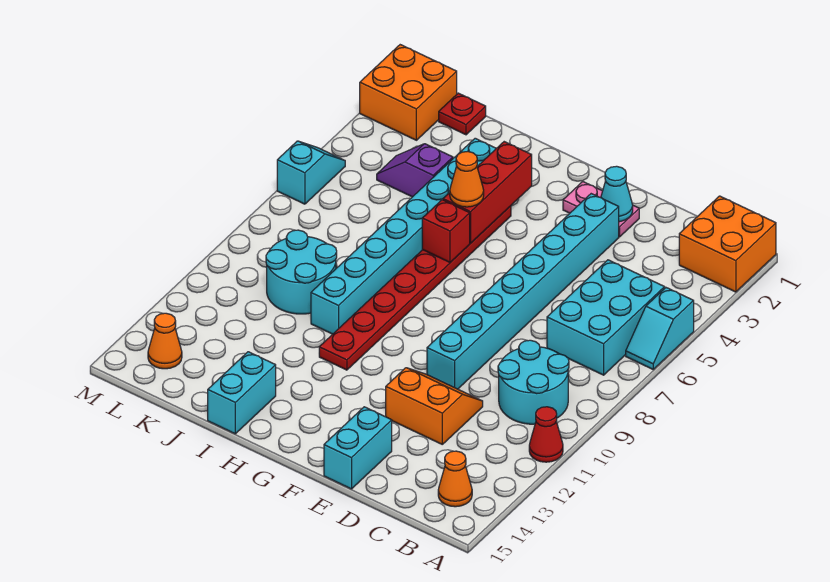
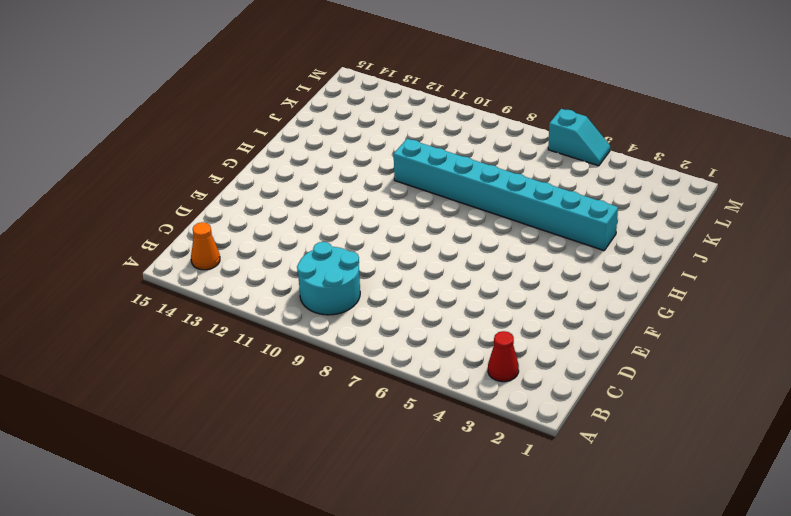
red 1x1 cone [488,331,519,382] -> red 1x1 cone moved to [529,407,563,462]
none -> orange 2x2 brick [679,196,776,292]
none -> cyan 1x2 slope [626,288,694,369]
none -> cyan 2x3 brick [547,260,665,375]

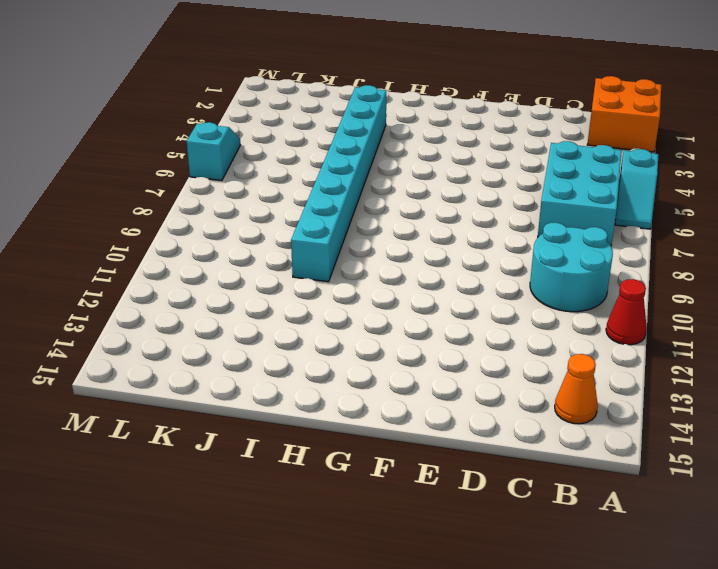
none -> orange 2x2 slope [386,368,483,444]
none -> pink 1x2 plate [563,182,639,237]
none -> cyan 1x8 brick [427,194,619,389]

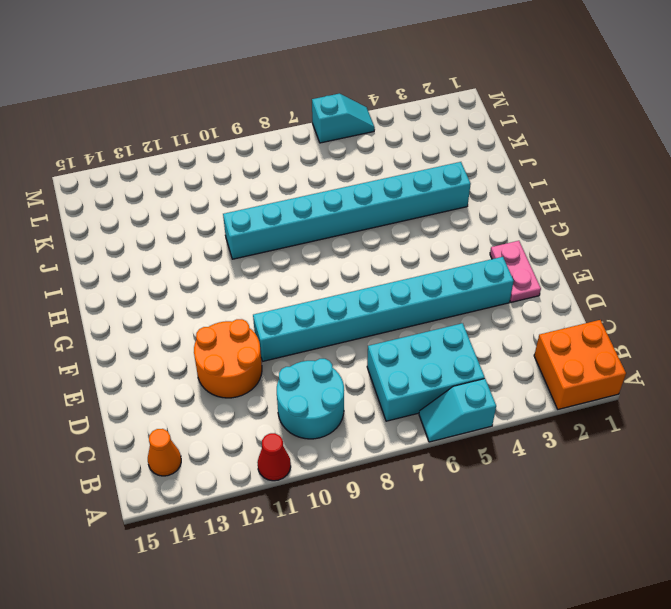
orange 2x2 round brick [194,319,262,398] -> orange 2x2 slope [386,368,483,444]
none -> cyan 1x2 brick [324,407,392,489]
none -> red 1x8 plate [319,206,511,370]
none -> cyan 1x2 brick [208,352,276,434]

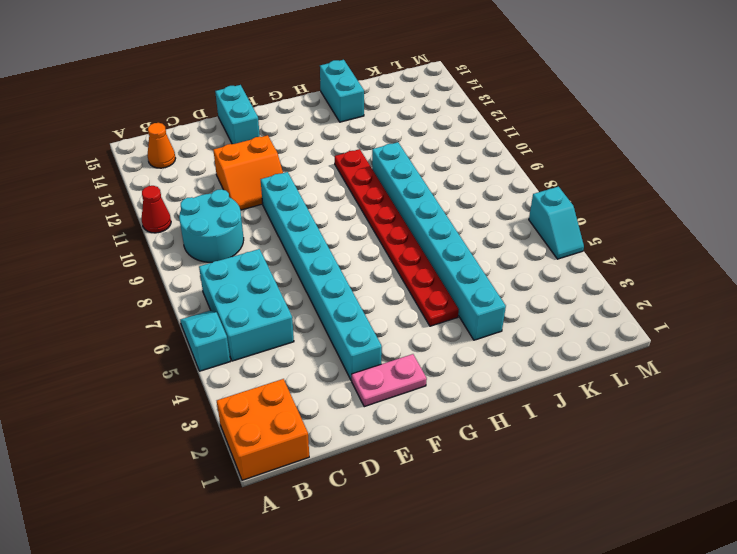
none -> purple 1x2 slope [377,144,453,197]
none -> cyan 2x2 round brick [266,230,337,314]
none -> red 1x1 plate [439,93,486,135]

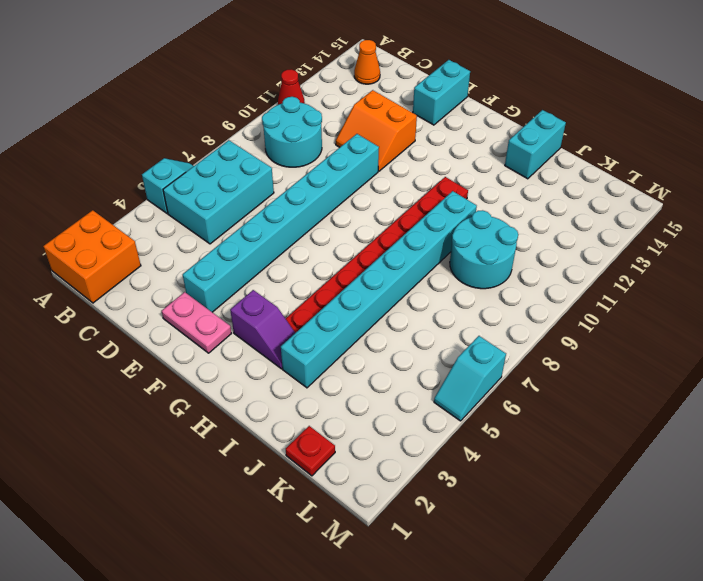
purple 1x2 slope [230,290,295,369] -> purple 1x2 slope moved to [377,144,453,197]
none -> orange 2x2 brick [360,45,457,140]
none -> orange 1x1 cone [148,313,182,369]
none -> cyan 1x1 cone [601,166,633,222]

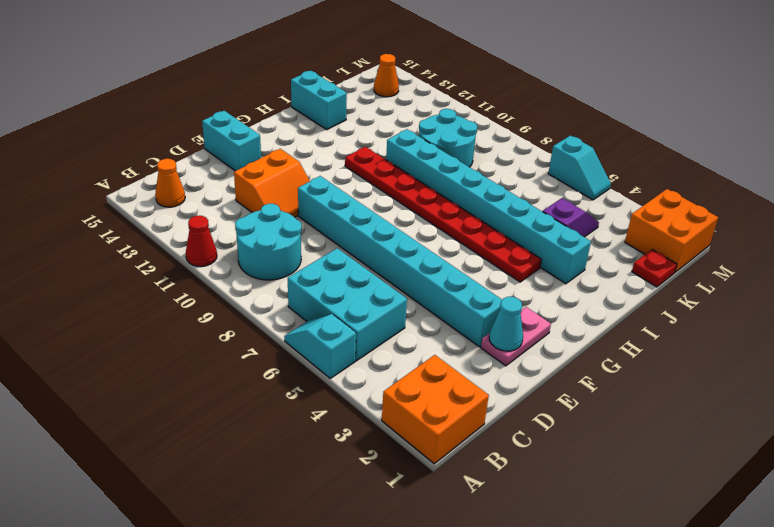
none -> red 1x3 brick [443,142,532,243]
none -> red 1x1 brick [422,200,470,262]
none -> orange 1x1 cone [450,151,484,207]

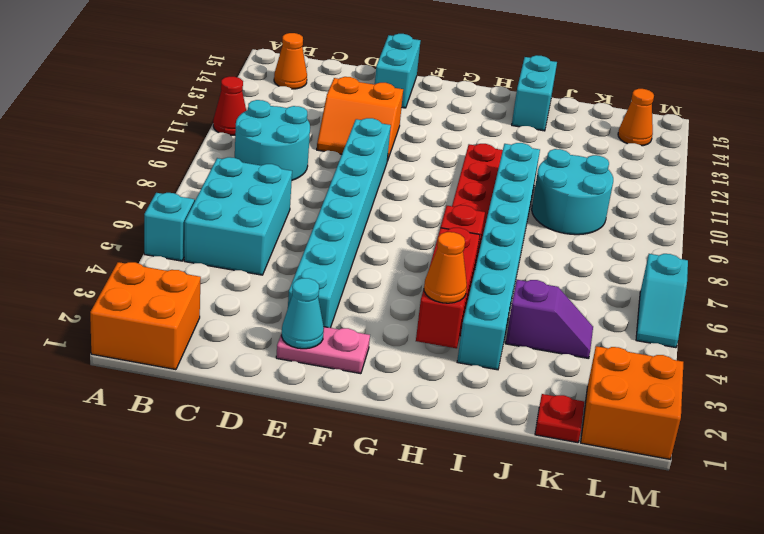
orange 1x1 cone [424,232,467,303] -> orange 1x1 cone moved to [450,151,484,207]

